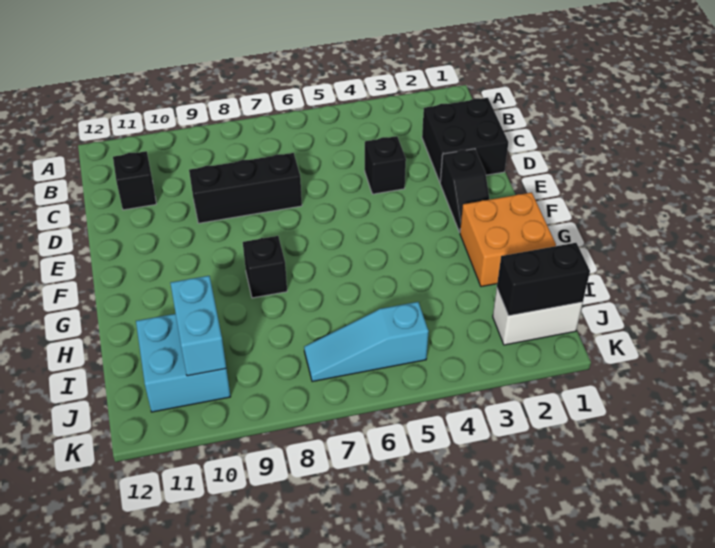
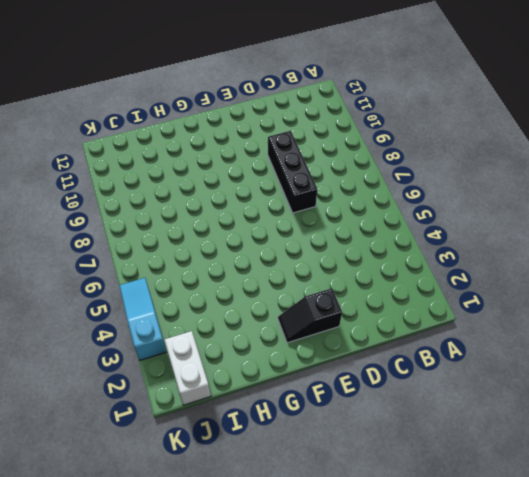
cyan 1x3 slope [119,278,166,360] -> cyan 1x3 slope moved to [304,302,429,382]
none -> black 2x2 brick [422,98,509,182]
none -> black 1x1 brick [113,151,156,210]
none -> black 1x1 brick [365,136,406,194]

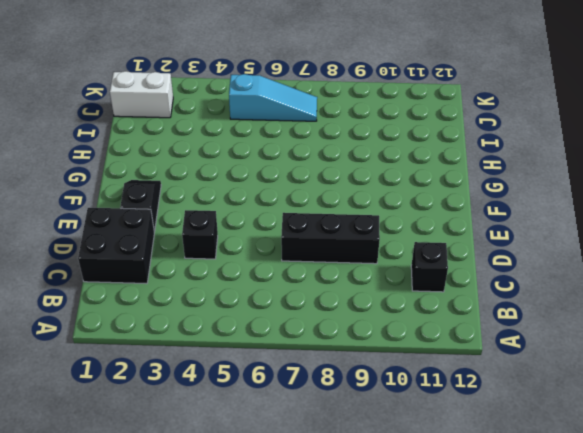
none -> orange 2x2 brick [460,192,556,287]
none -> black 1x1 brick [243,236,287,298]
none -> cyan 2x2 brick [136,314,231,412]

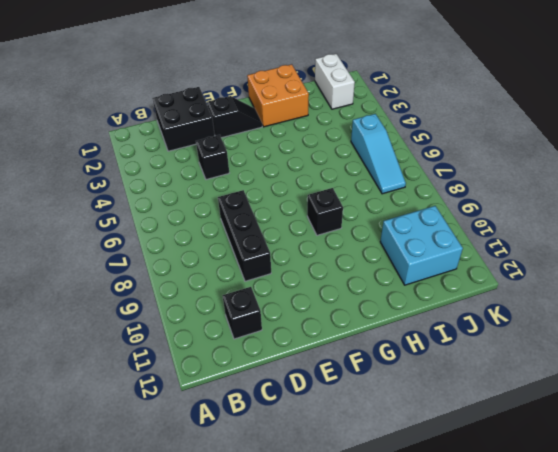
none -> cyan 1x2 brick [170,276,226,376]
none -> black 1x2 brick [497,243,590,316]

